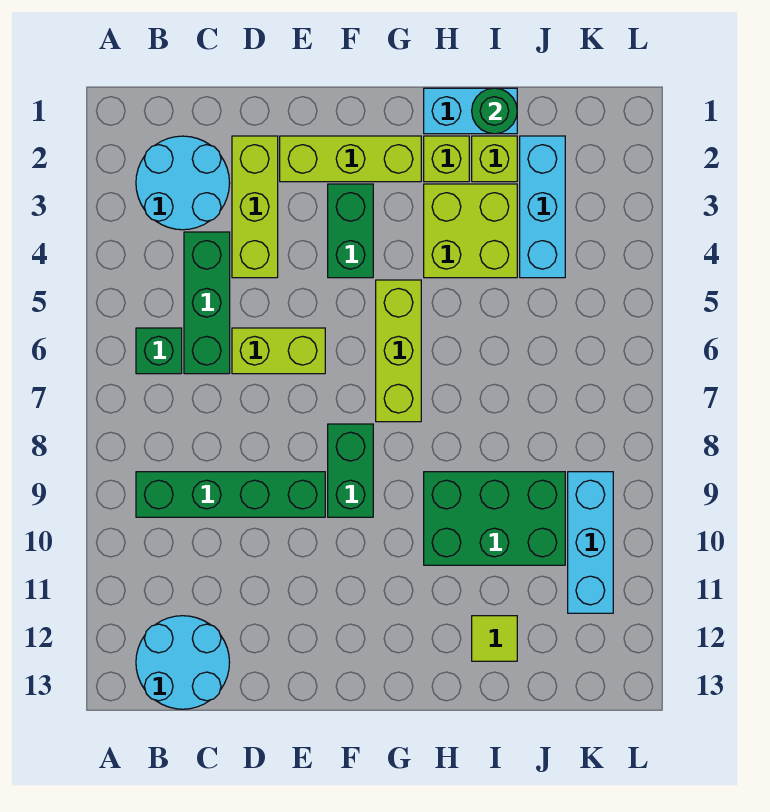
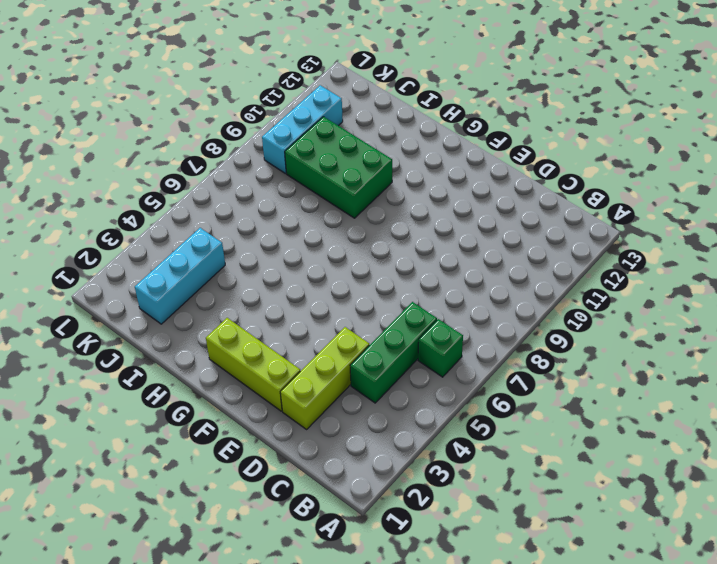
none -> cyan 2x2 round brick [136,136,230,230]
none -> green 1x4 brick [136,472,325,517]
none -> cyan 2x2 round brick [136,616,230,709]

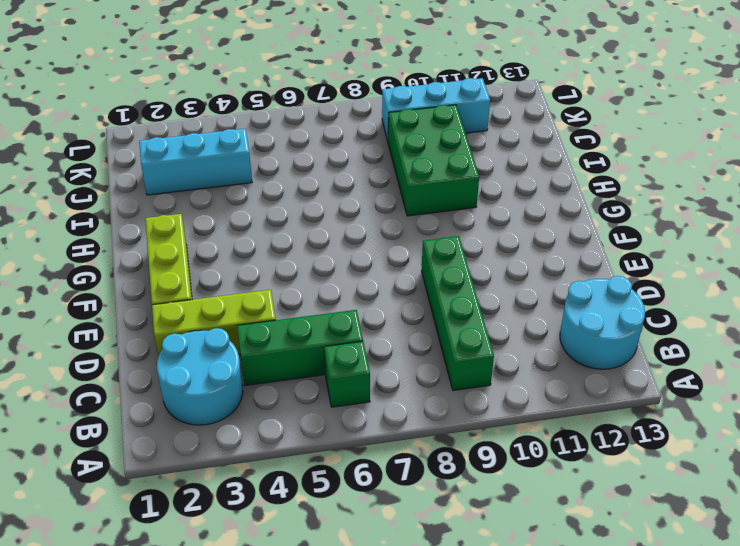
none -> lime 1x2 brick [232,328,325,374]
none -> green 1x2 brick [328,184,373,278]
none -> green 1x2 brick [328,424,373,517]

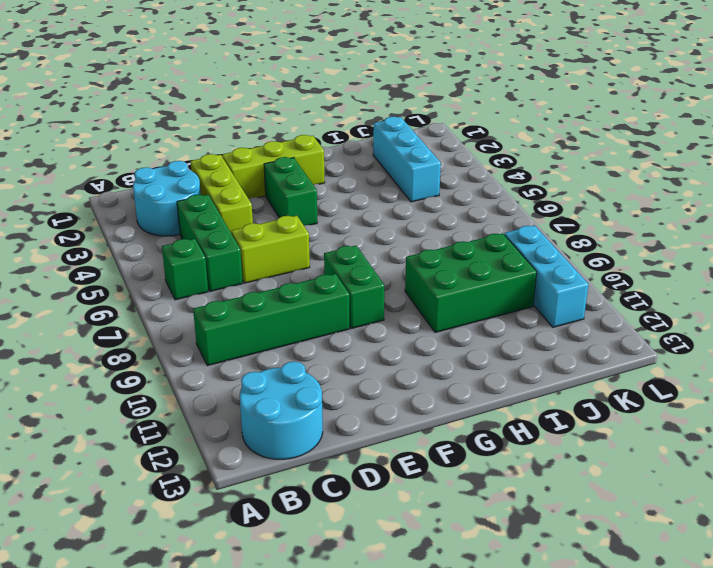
none -> lime 1x3 brick [376,280,421,422]
none -> cyan 1x2 brick [424,88,517,134]
none -> lime 1x1 brick [424,136,469,182]

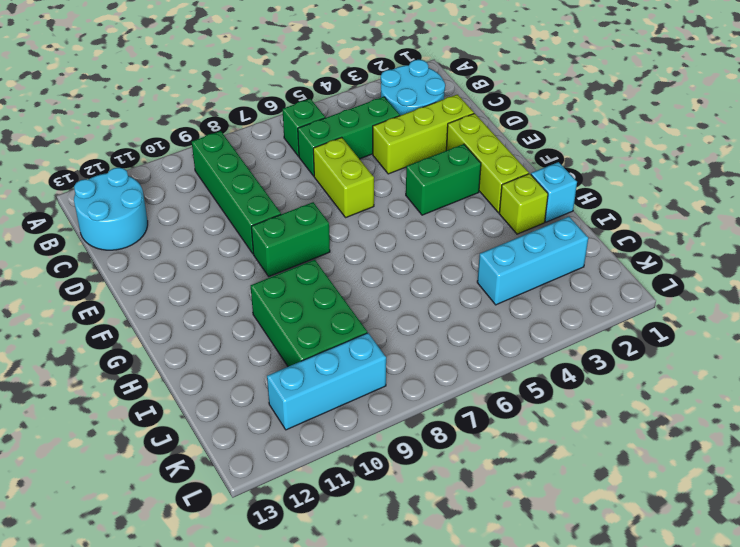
cyan 1x1 brick [531,162,577,222] -> cyan 1x2 brick [424,88,517,134]
none -> lime 1x3 brick [376,280,421,422]
none -> lime 2x2 brick [424,184,517,278]
none -> lime 1x1 brick [472,136,517,182]

